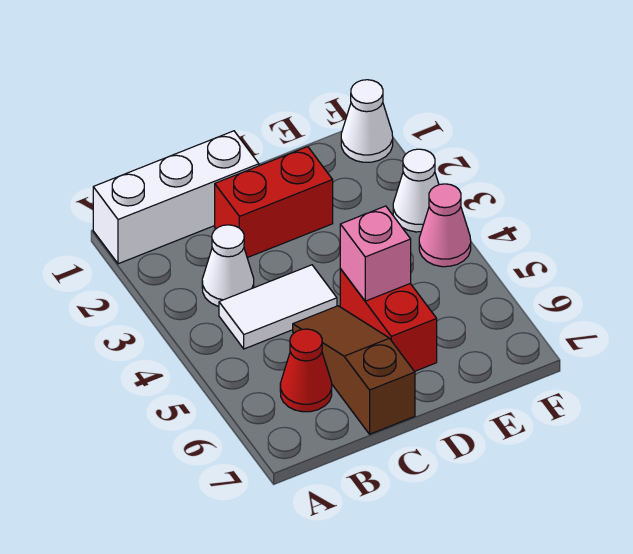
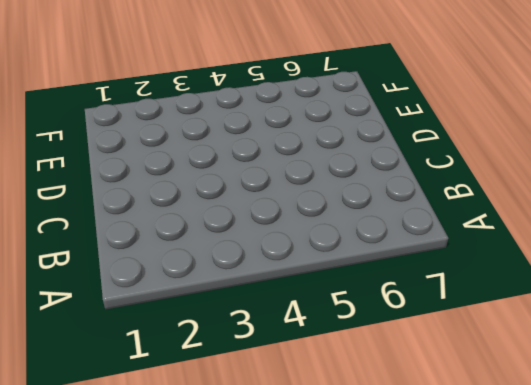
none -> white 1x3 brick [93,131,259,264]
none -> white 1x1 cone [202,225,254,306]

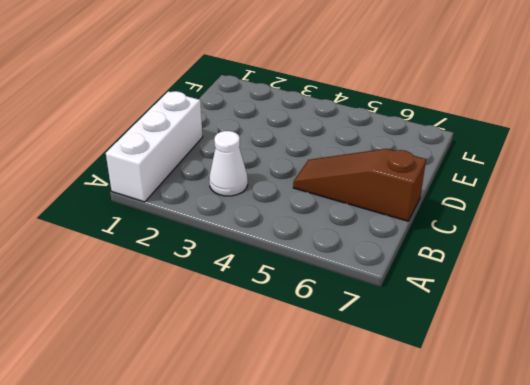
none -> white 1x2 tile [219,265,337,349]
none -> red 1x1 cone [280,329,332,412]

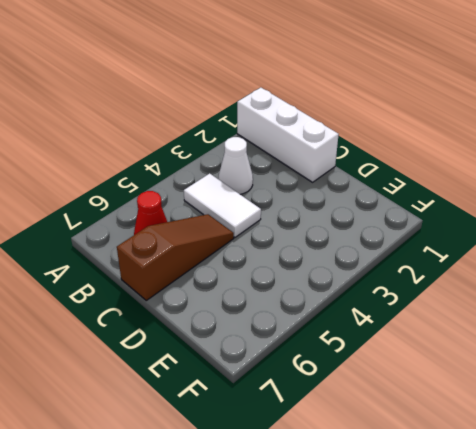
none -> red 1x2 brick [215,147,333,258]
none -> red 1x2 brick [340,269,437,371]

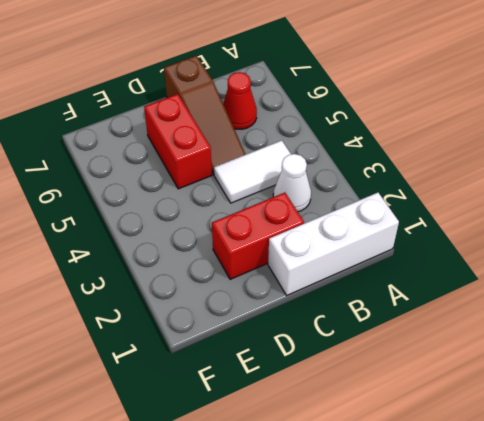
none -> white 1x1 cone [341,80,393,162]
none -> white 1x1 cone [393,149,439,232]

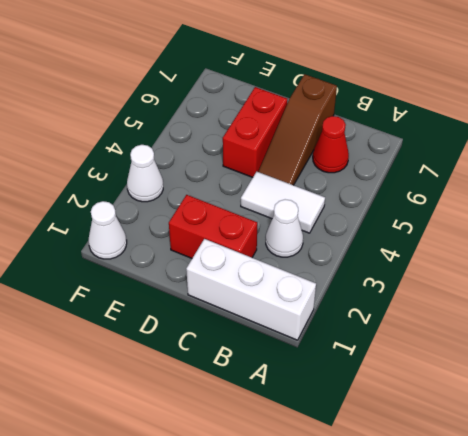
none -> pink 1x1 cone [419,184,471,267]
none -> pink 1x1 brick [340,206,411,301]

